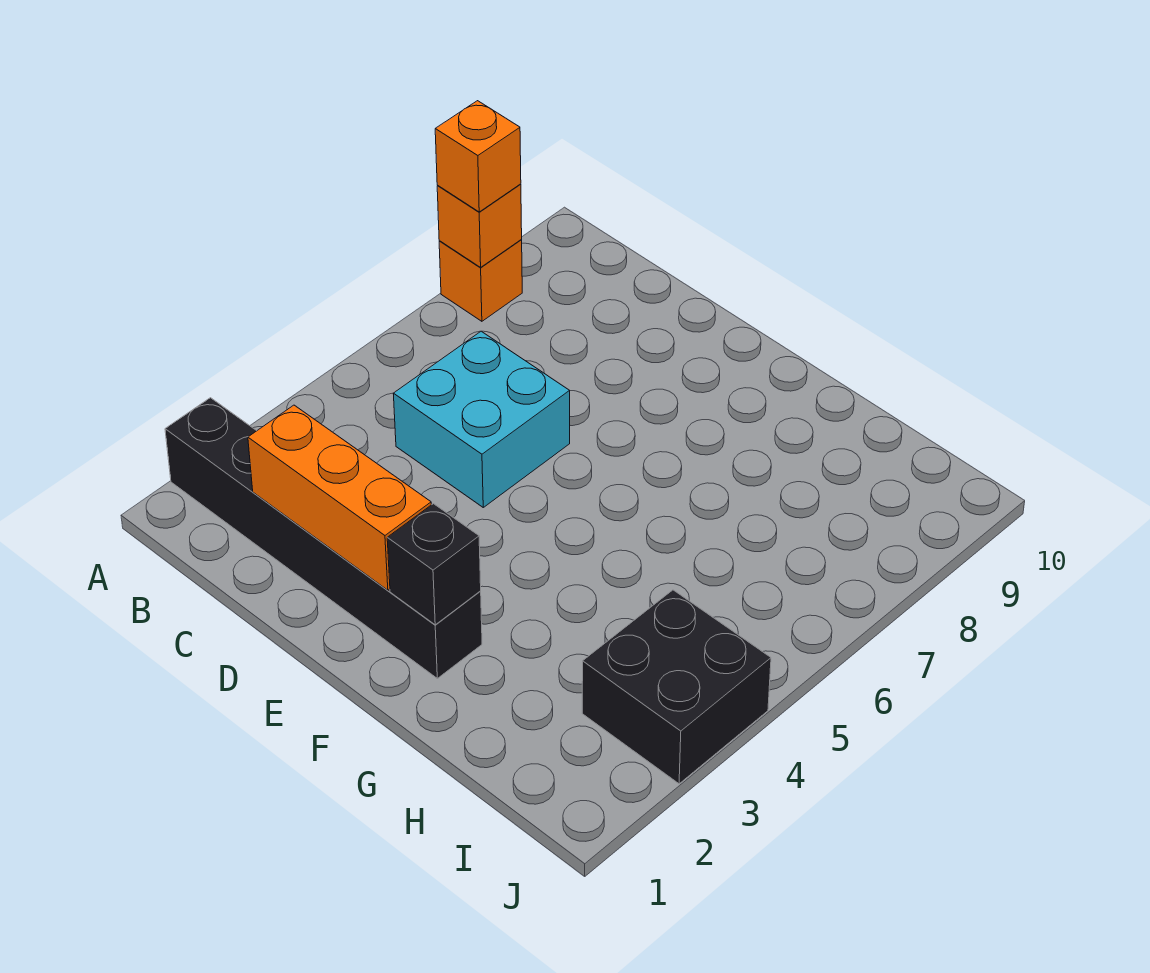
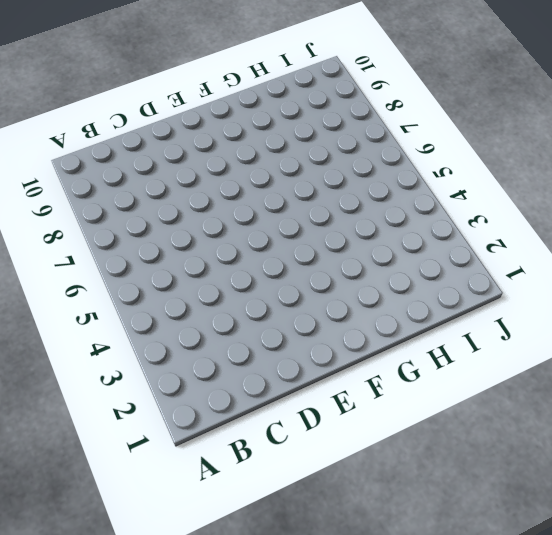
none -> black 1x6 brick [165,398,482,678]
none -> orange 1x1 brick [439,240,522,321]

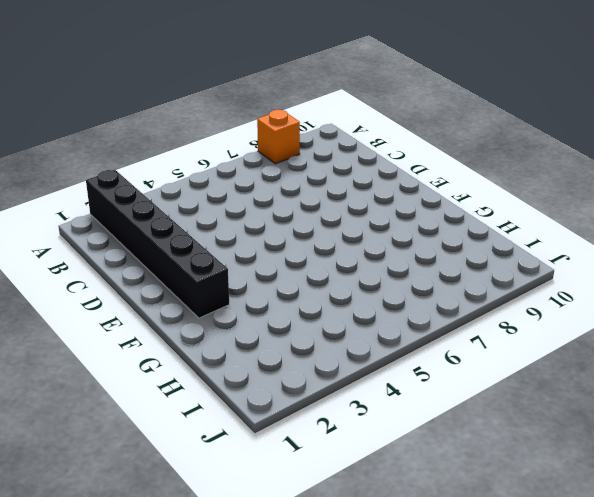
none -> cyan 2x2 brick [393,331,570,507]
none -> black 2x2 brick [582,590,771,784]

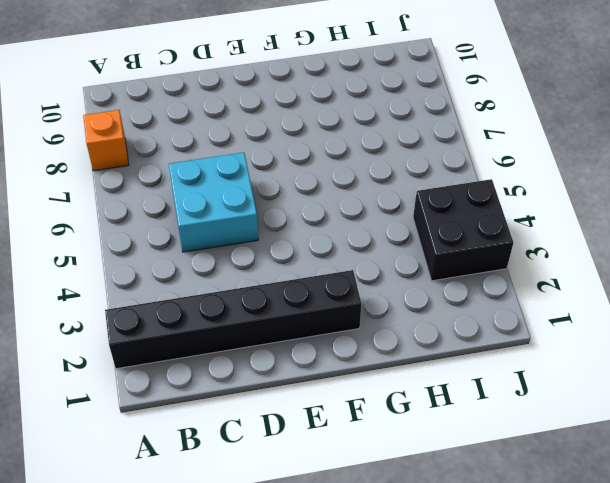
none -> orange 1x1 brick [437,184,522,267]
none -> orange 1x3 brick [248,405,431,590]

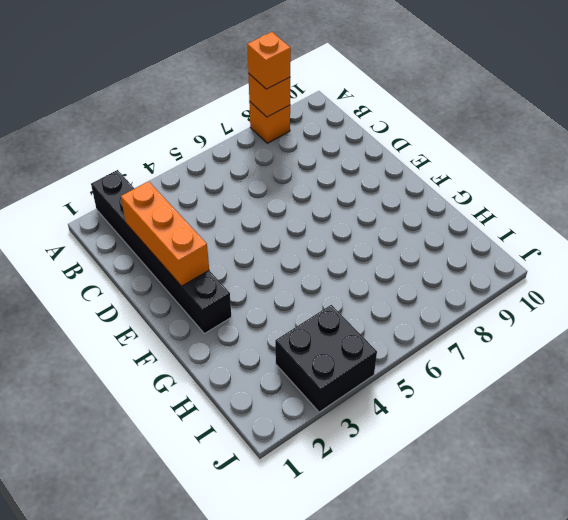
none -> cyan 2x2 brick [393,331,570,507]
none -> black 1x1 brick [387,504,481,625]

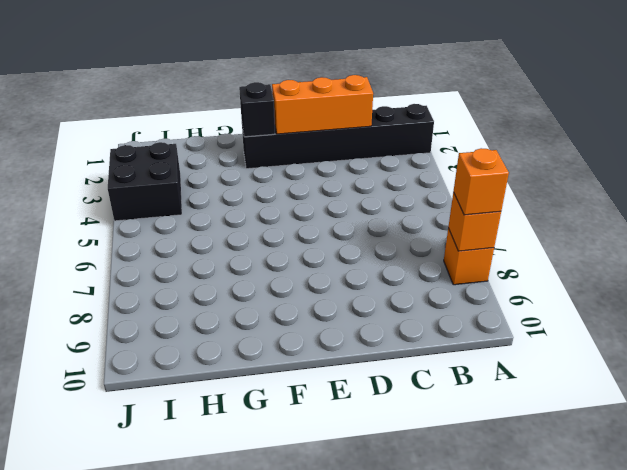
none -> cyan 2x2 brick [393,331,570,507]

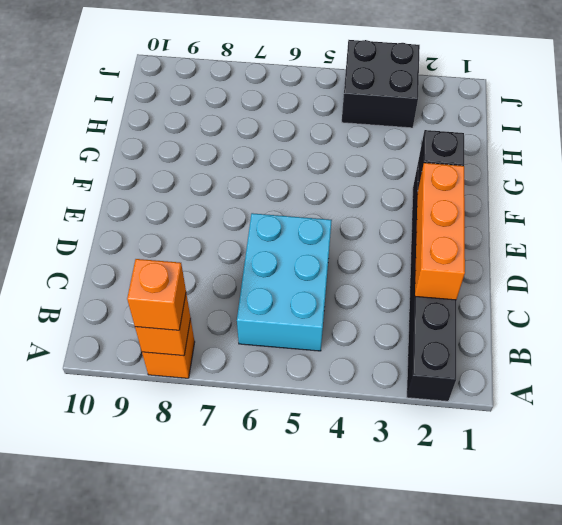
cyan 2x3 brick [237,213,332,351] -> cyan 2x2 brick [393,331,570,507]

